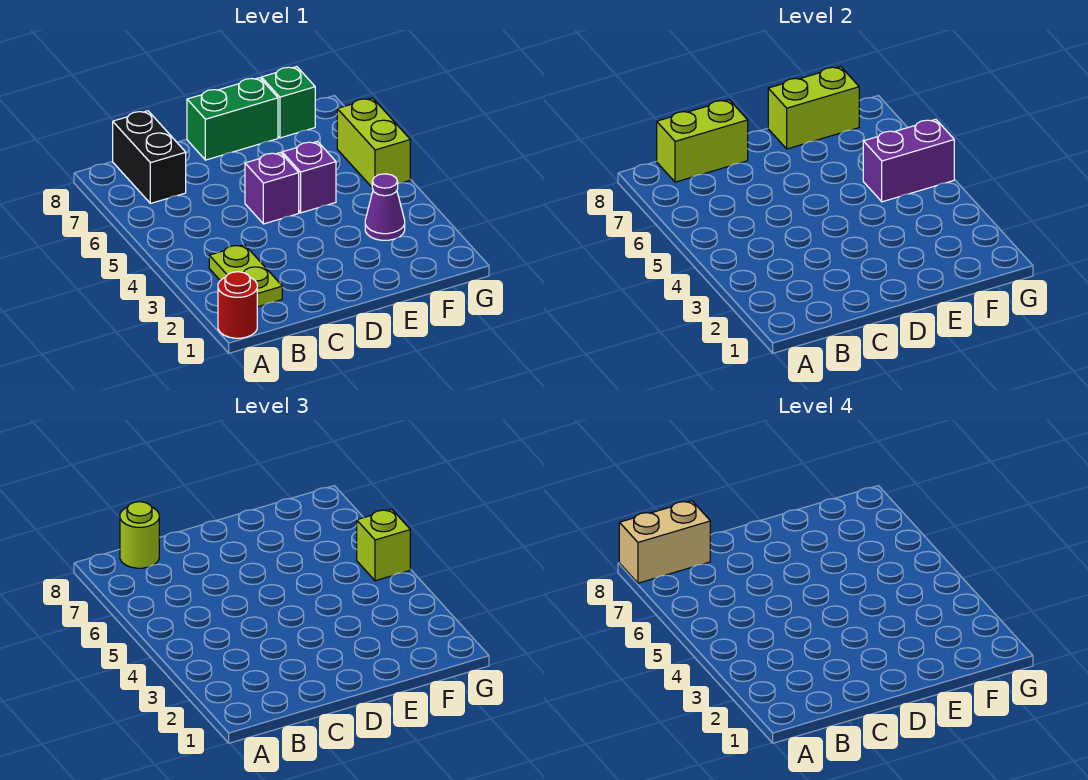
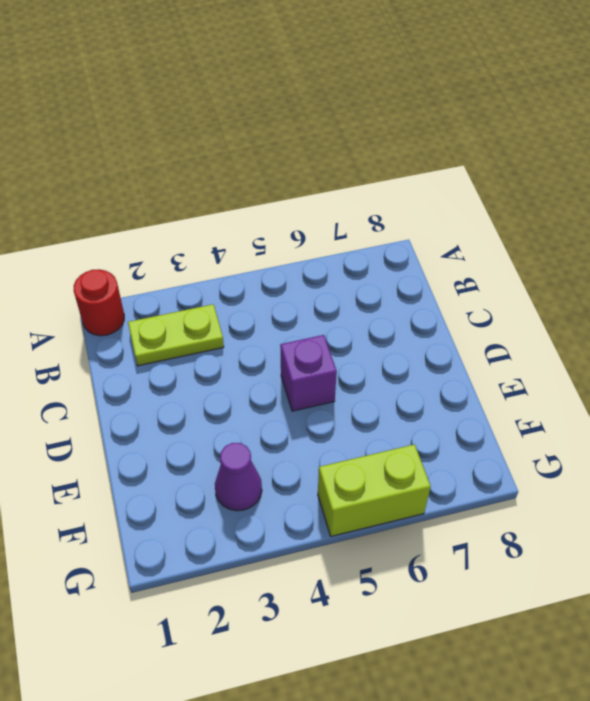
none -> black 1x2 brick [113,111,186,203]
none -> green 1x2 brick [187,78,278,160]
none -> purple 1x1 brick [282,141,336,213]

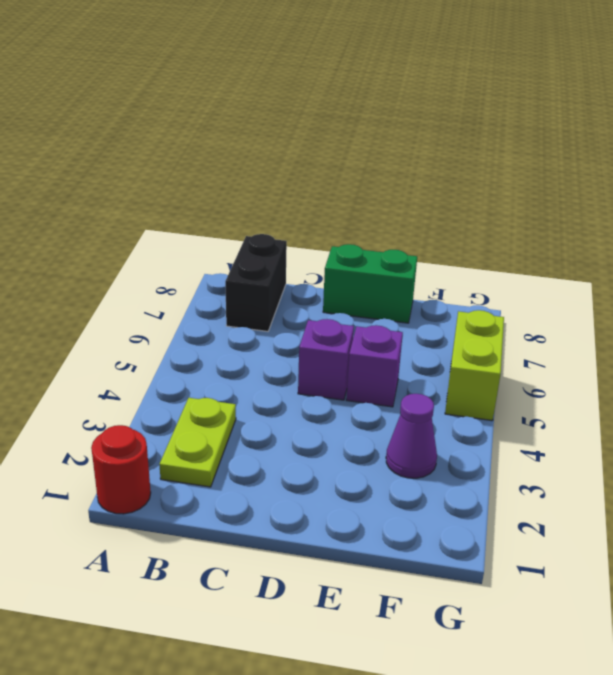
none -> green 1x1 brick [261,67,315,138]
none -> lime 1x2 brick [657,100,748,182]
none -> lime 1x2 brick [768,67,859,149]

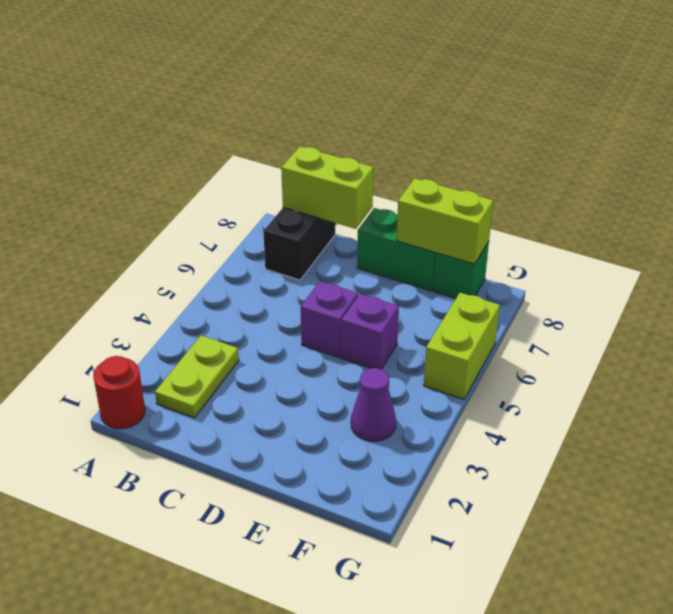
none -> purple 1x2 brick [863,119,954,202]
none -> lime 1x1 round brick [120,502,159,568]
none -> lime 1x1 brick [357,509,410,581]

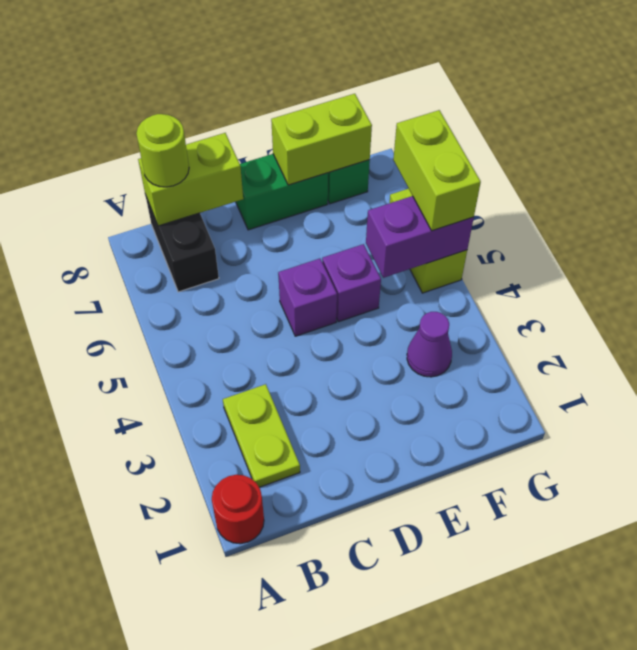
lime 1x2 brick [393,110,481,231] -> lime 1x1 brick [357,509,410,581]
none -> tan 1x2 brick [619,501,710,583]

